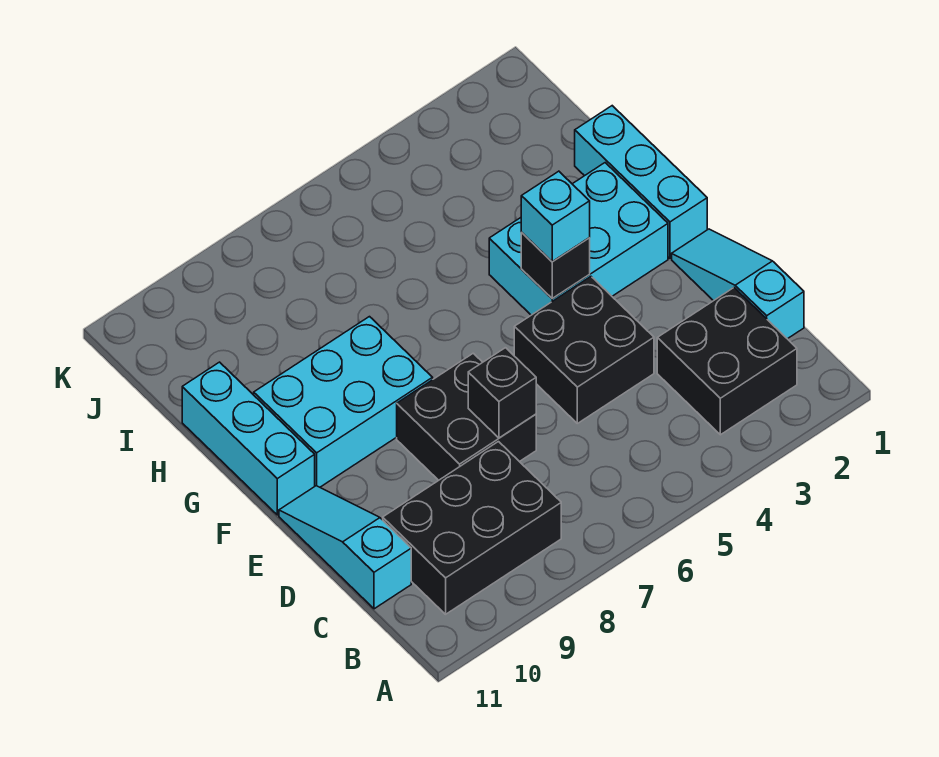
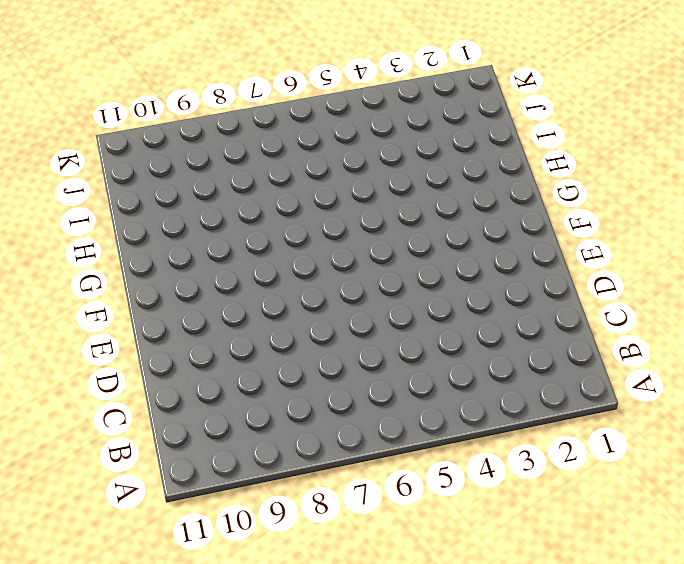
none -> black 2x2 brick [657,288,797,435]
none -> black 2x3 brick [383,442,561,614]
none -> cyan 1x3 slope [672,229,804,339]

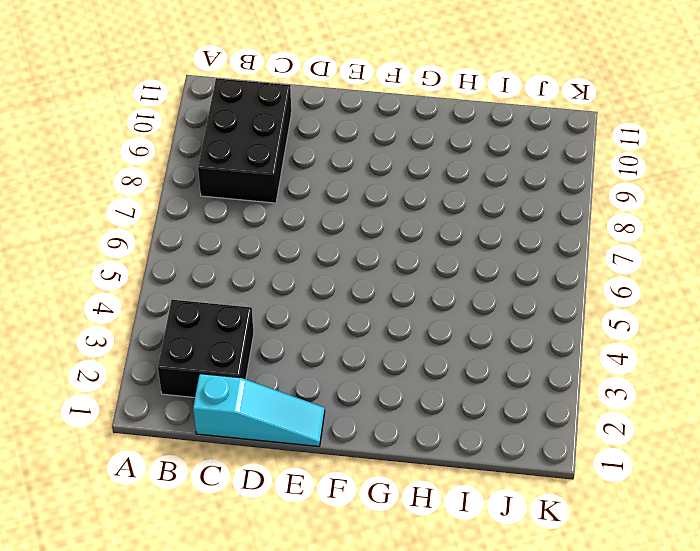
none -> cyan 1x3 slope [279,486,411,609]
none -> black 2x2 brick [514,277,654,423]
none -> black 2x2 brick [397,353,536,480]

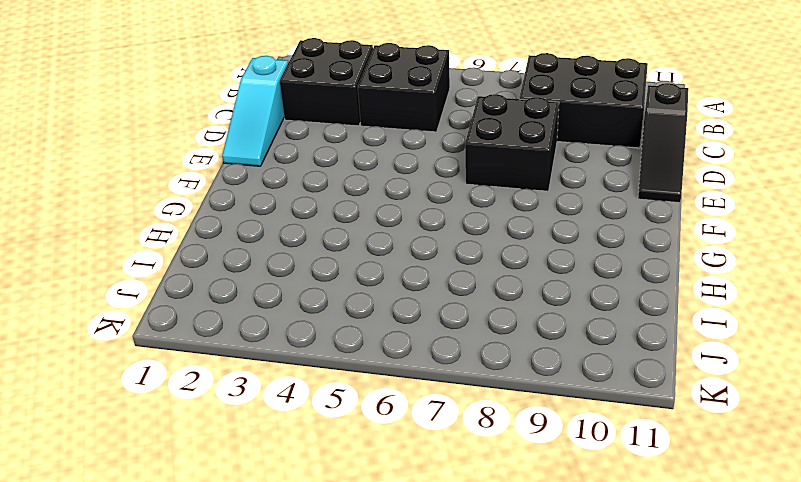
black 2x2 brick [358,43,450,132] -> black 2x2 brick moved to [514,277,654,423]
black 1x3 slope [638,83,688,203] -> cyan 1x3 slope [279,486,411,609]
none -> cyan 1x3 brick [575,106,707,258]
none -> cyan 2x3 brick [489,163,668,315]
none -> cyan 2x3 brick [254,317,433,487]

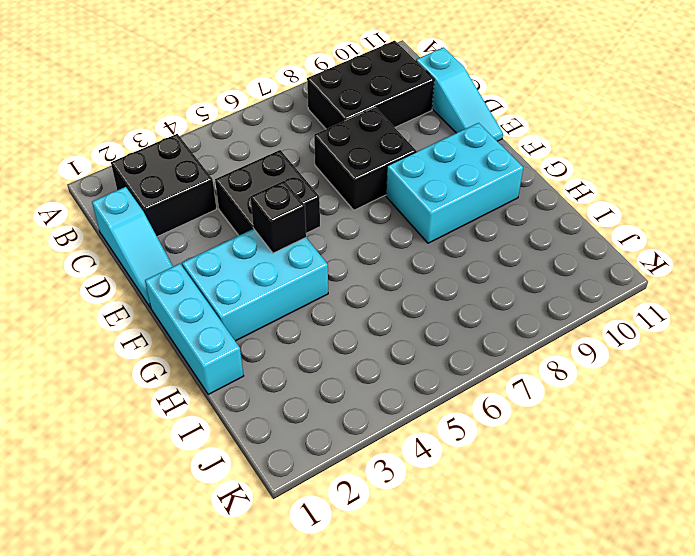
none -> cyan 1x3 brick [182,362,315,515]
none -> black 1x1 brick [468,348,536,438]
none -> cyan 1x1 brick [521,171,590,262]

